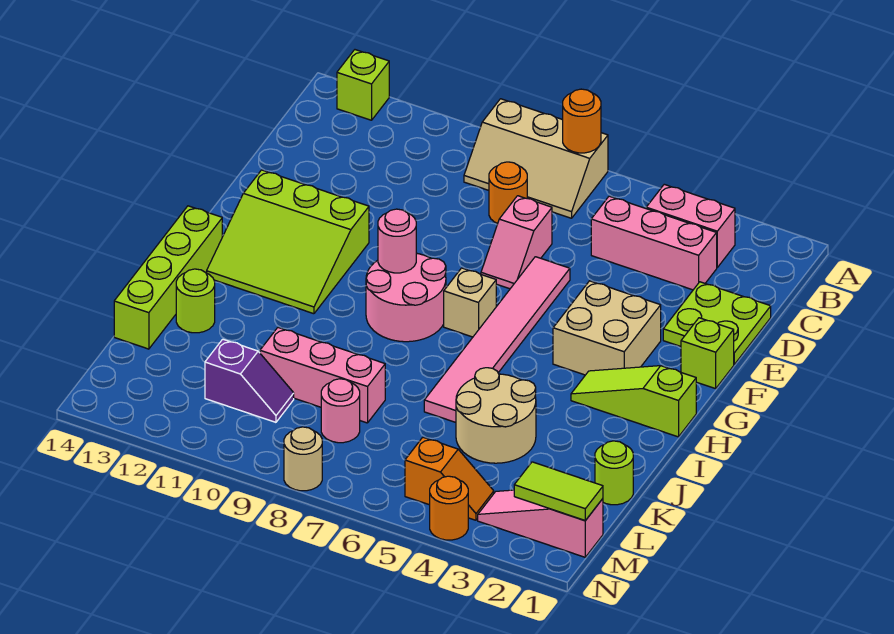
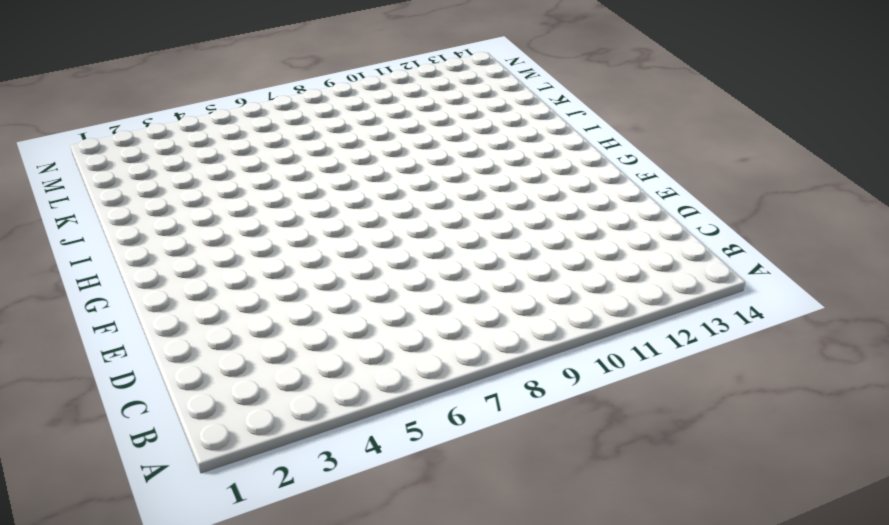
none -> tan 2x3 slope [464,99,608,218]
none -> lime 1x1 brick [337,50,389,120]
none -> pink 1x2 brick [646,184,735,267]

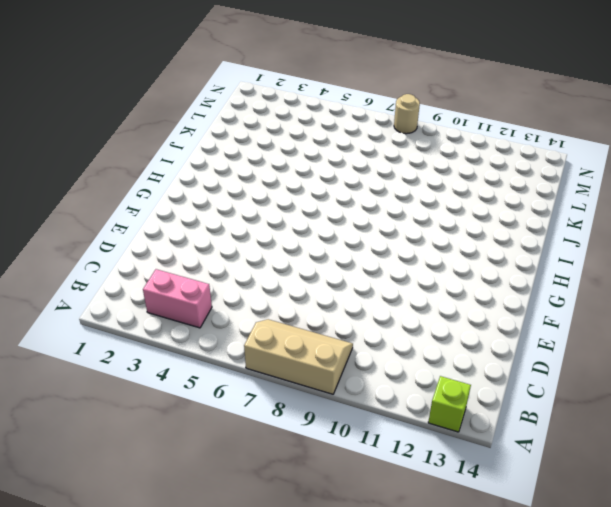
none -> pink 1x3 brick [591,196,717,290]
none -> orange 1x1 round brick [489,162,527,224]
none -> lime 2x2 plate [663,282,771,364]

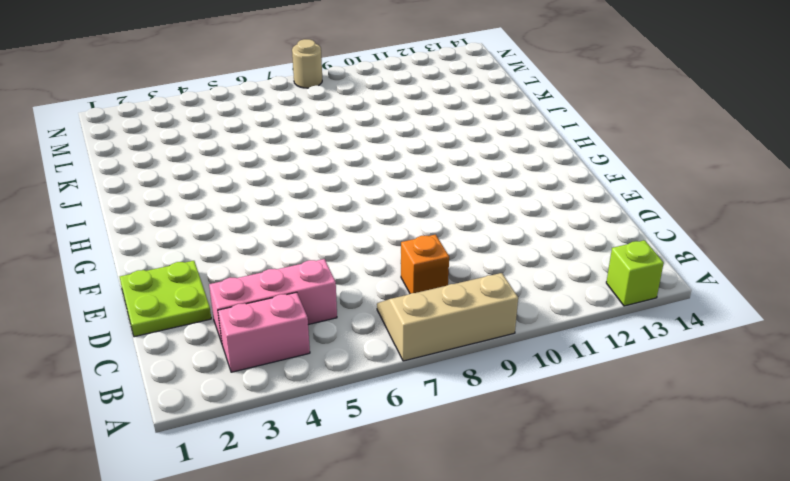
orange 1x1 brick [401,235,449,294] -> orange 1x1 round brick [489,162,527,224]
none -> pink 1x2 slope [481,196,552,289]
none -> pink 1x6 tile [424,257,570,422]
none -> lime 1x1 brick [681,318,734,389]

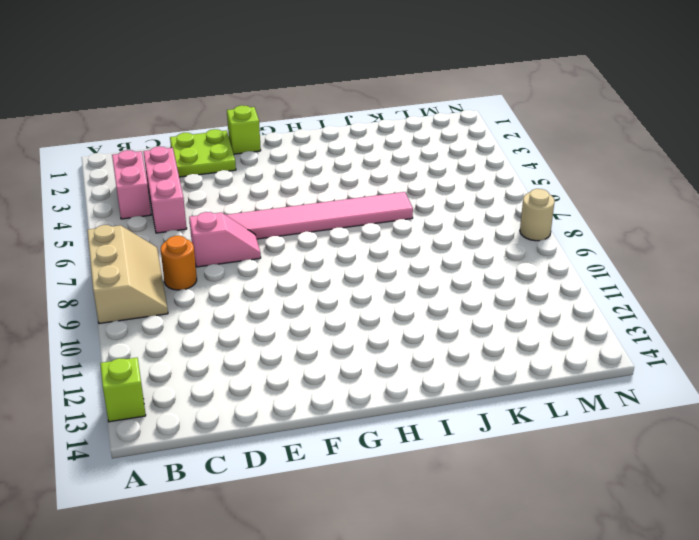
none -> tan 2x2 brick [553,281,661,375]
none -> lime 3x3 slope [207,170,369,314]
none -> tan 1x1 brick [444,268,496,337]

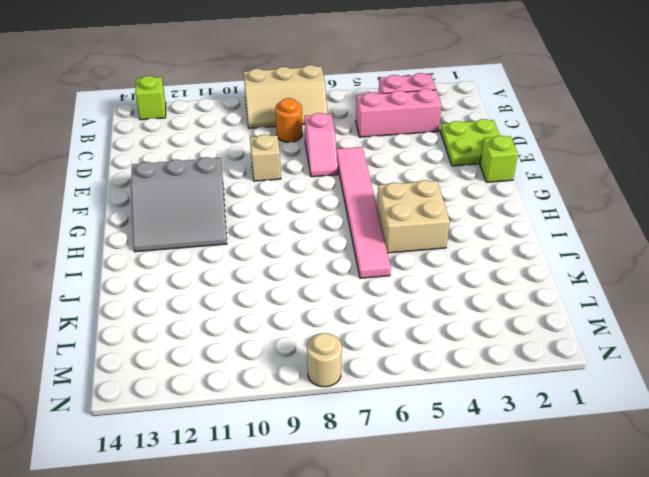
tan 1x1 brick [250,135,281,181] -> tan 1x1 brick moved to [444,268,496,337]
grey 3x3 slope [131,157,227,252] -> lime 3x3 slope [207,170,369,314]
tan 2x2 brick [377,180,450,253] -> tan 2x2 brick moved to [553,281,661,375]
none -> pink 2x2 round brick [366,253,446,342]
none -> lime 1x3 slope [571,366,696,437]
none -> lime 1x4 brick [114,206,222,349]

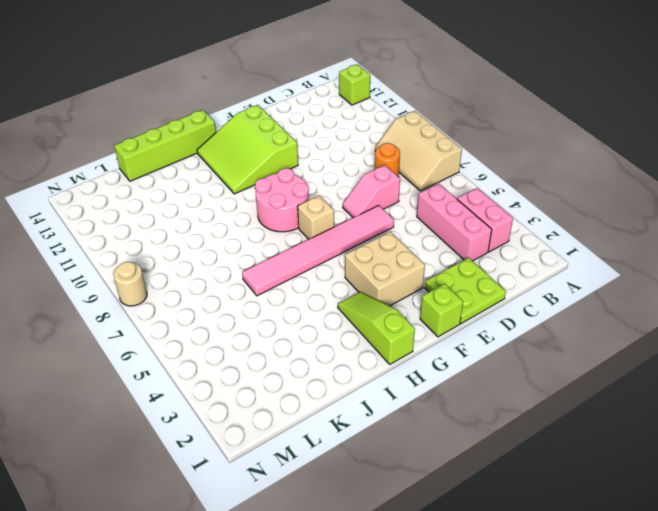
none -> tan 2x2 round brick [456,368,536,463]
none -> lime 1x1 round brick [176,269,215,333]
none -> lime 1x1 round brick [595,441,633,505]

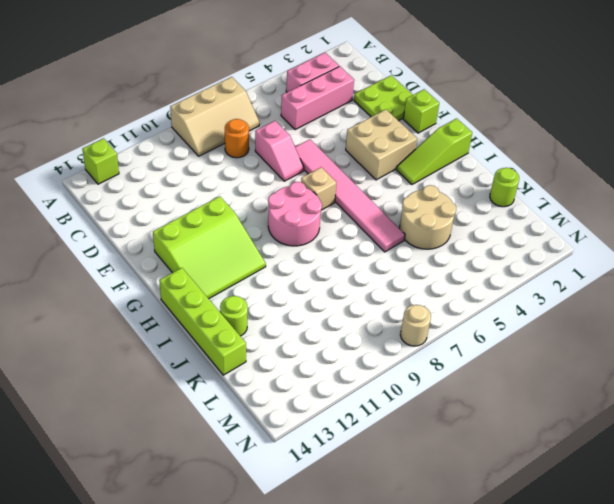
none -> pink 1x3 brick [260,328,385,423]
none -> pink 1x1 round brick [321,379,360,443]
none -> purple 1x2 slope [205,339,294,422]

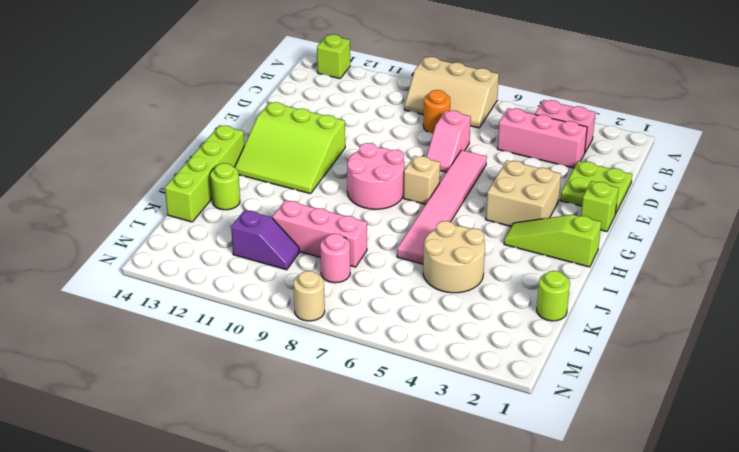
none -> pink 1x3 slope [478,490,603,557]
none -> orange 1x2 slope [405,437,494,520]
none -> orange 1x1 round brick [430,476,468,540]

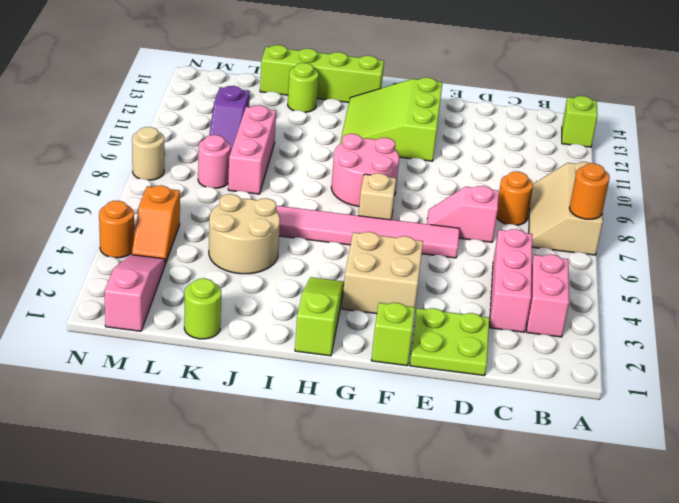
none -> pink 1x1 round brick [378,209,416,273]
none -> lime 1x2 tile [514,462,603,520]

